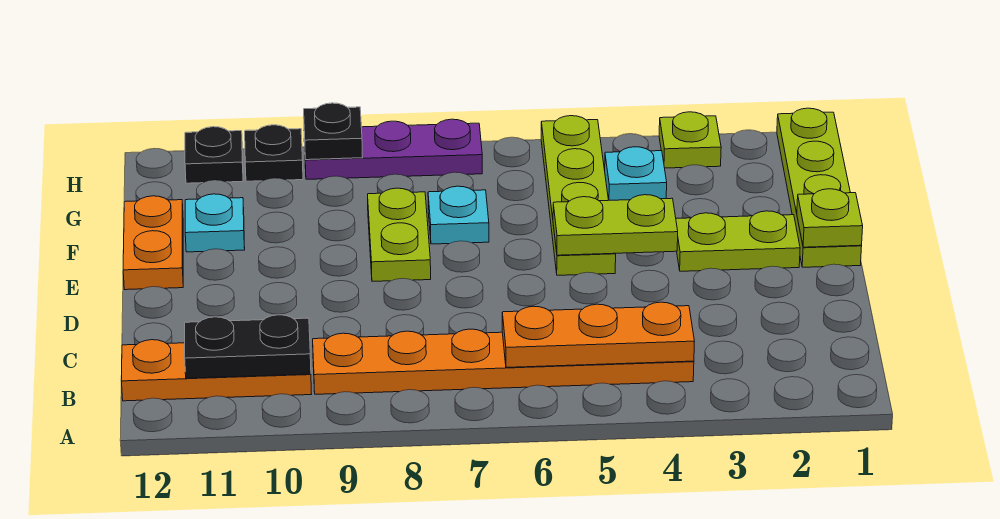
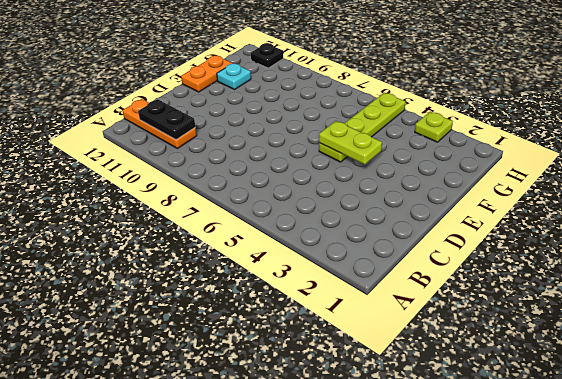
none -> orange 1x6 plate [313,329,694,394]
none -> lime 1x4 plate [777,108,862,267]
none -> lime 1x2 plate [676,211,800,271]

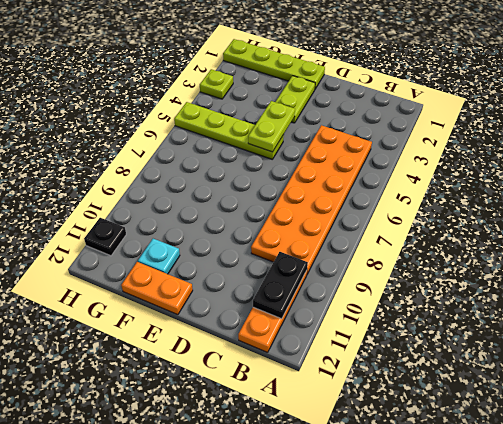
orange 2x6 plate [251,125,372,274] -> orange 1x6 plate [313,329,694,394]
none -> lime 1x2 plate [368,188,431,281]
none -> cyan 1x1 plate [428,186,489,244]
none -> cyan 1x1 plate [605,147,667,200]

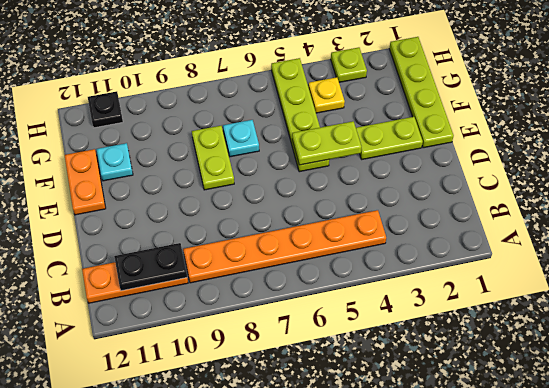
yellow 1x1 plate [308,77,345,113] -> cyan 1x1 plate [605,147,667,200]
none -> purple 1x3 plate [304,119,482,179]
none -> black 1x1 plate [245,125,303,181]
none -> orange 1x3 plate [502,302,694,367]

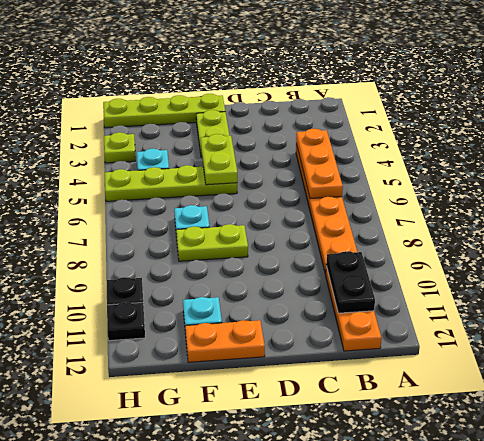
none -> purple 1x3 plate [304,119,482,179]
none -> lime 1x1 plate [797,189,863,247]
none -> black 1x1 plate [304,103,363,160]

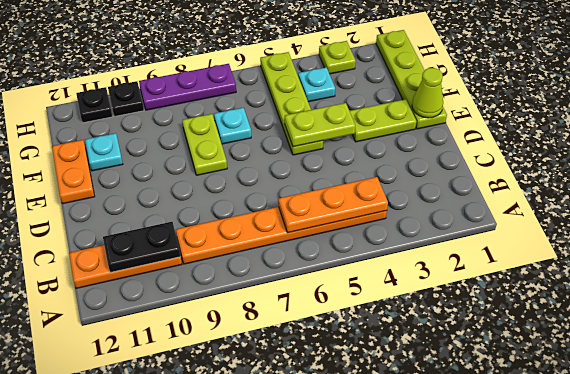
lime 1x1 cone [412,68,443,118] -> lime 1x1 plate [797,189,863,247]
none -> black 1x1 plate [304,103,363,160]

